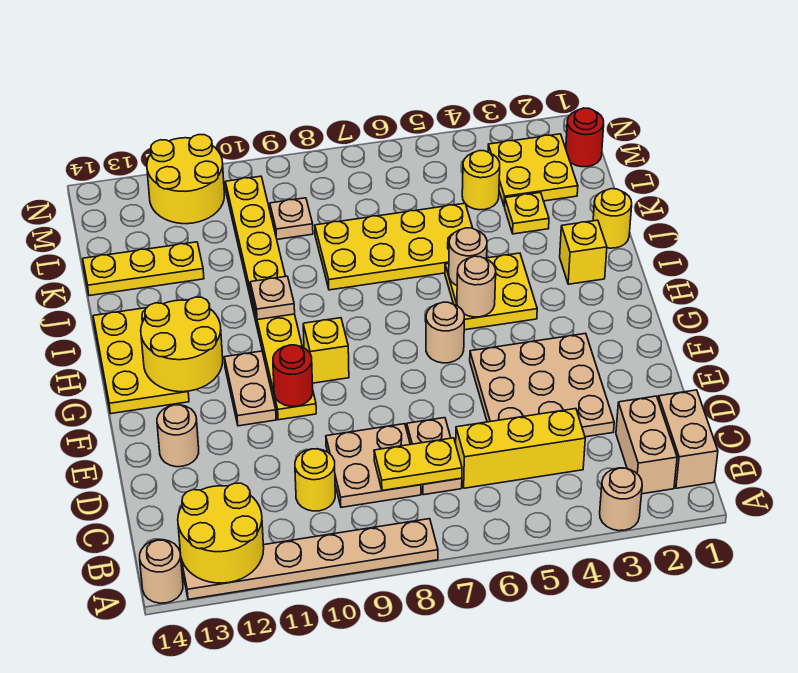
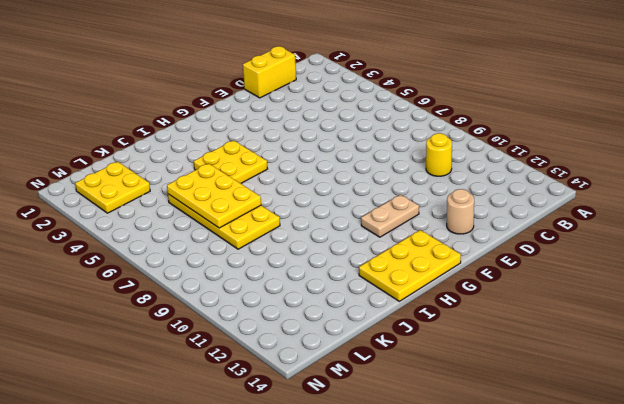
yellow 1x2 brick [243,46,296,98] -> tan 1x2 brick [658,390,718,488]
yellow 2x3 plate [167,163,261,228] -> none
none -> tan 1x1 round brick [600,468,642,531]
none -> tan 1x6 plate [181,519,438,599]
none -> tan 1x1 round brick [140,540,183,603]
none -> tan 1x2 brick [616,396,677,494]

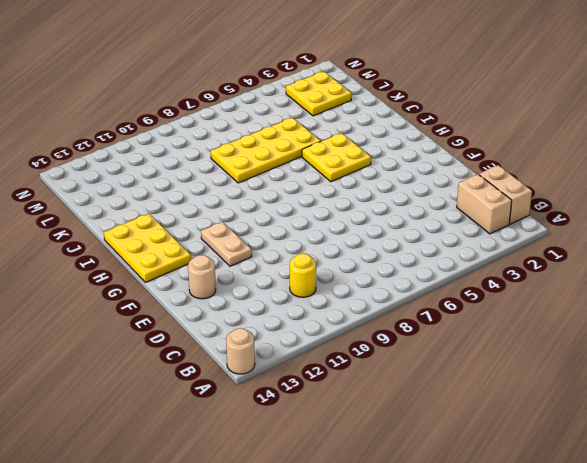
none -> tan 1x1 round brick [600,468,642,531]
none -> tan 1x6 plate [181,519,438,599]
none -> yellow 1x3 brick [456,409,585,488]
none -> tan 1x2 plate [407,418,462,495]

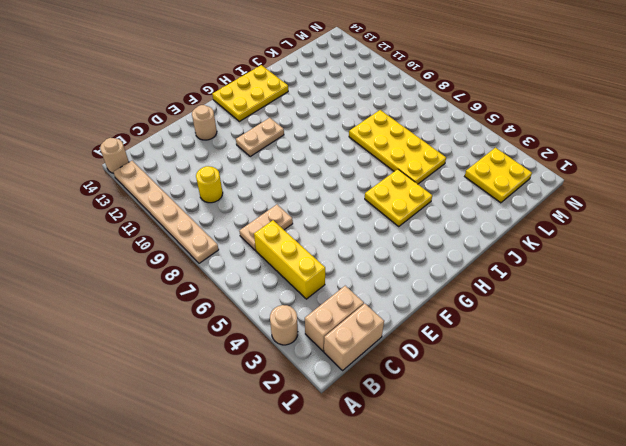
none -> tan 2x2 plate [326,424,421,507]
none -> tan 3x3 plate [470,333,614,437]
none -> yellow 1x8 plate [225,176,316,420]
none -> tan 1x1 round brick [426,302,464,363]

